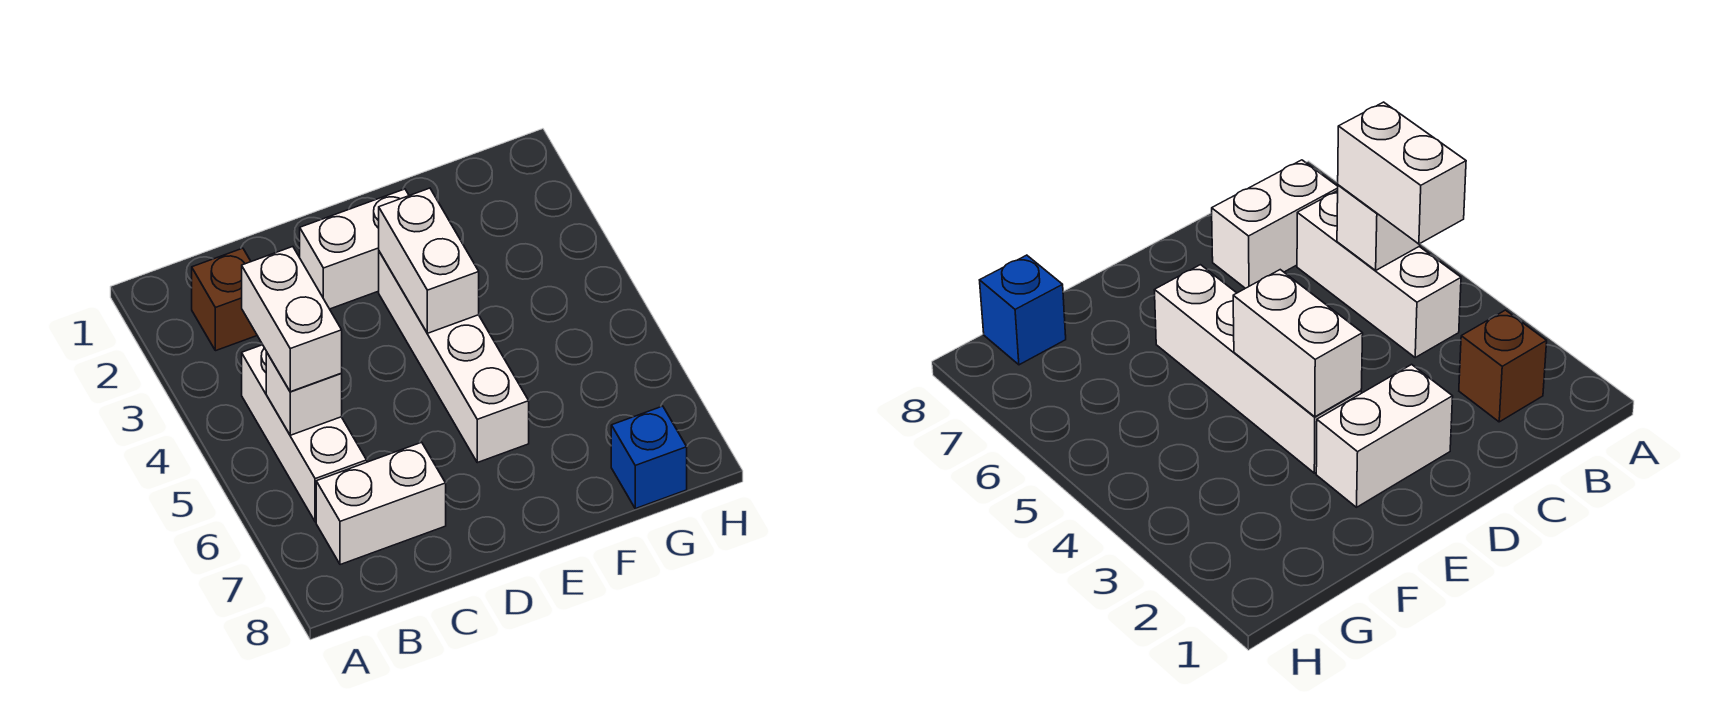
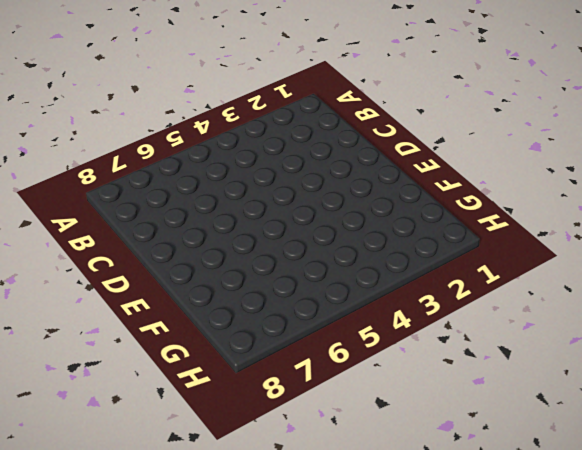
none -> brown 1x1 brick [192,248,257,351]
none -> white 1x3 brick [242,345,367,522]

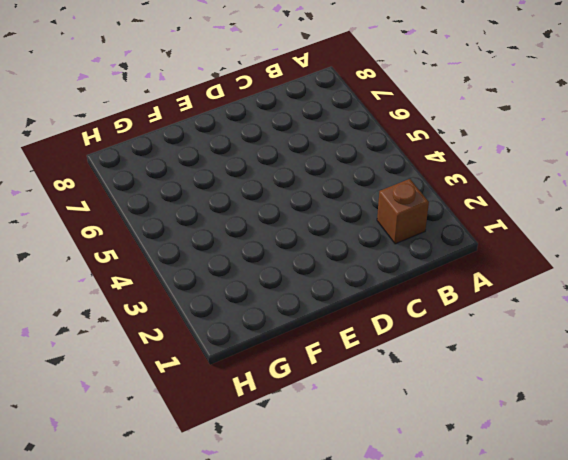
none -> white 1x3 brick [242,345,367,522]
none -> white 1x2 brick [316,442,446,565]

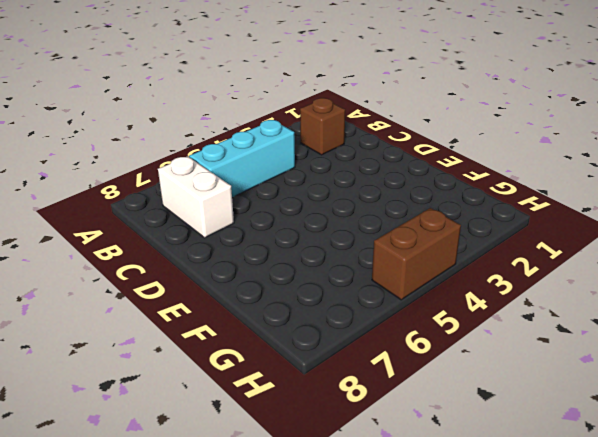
cyan 1x3 brick [189,120,295,197] -> white 1x3 brick [242,345,367,522]
brown 1x2 brick [372,208,461,300] -> none
none -> white 1x2 brick [300,189,409,309]
none -> white 1x4 brick [379,252,529,463]

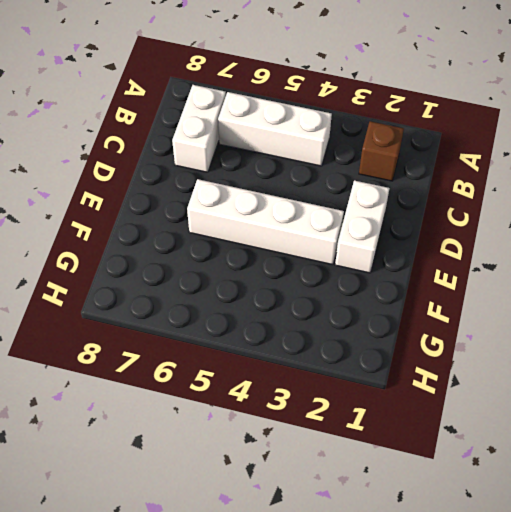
none -> blue 1x1 brick [611,406,687,509]
none -> white 1x1 brick [266,352,342,435]

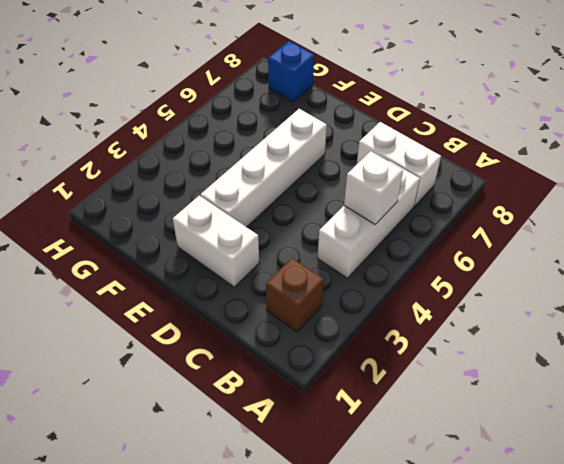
none -> white 1x2 brick [379,188,479,333]
none -> white 1x2 brick [242,247,342,392]

